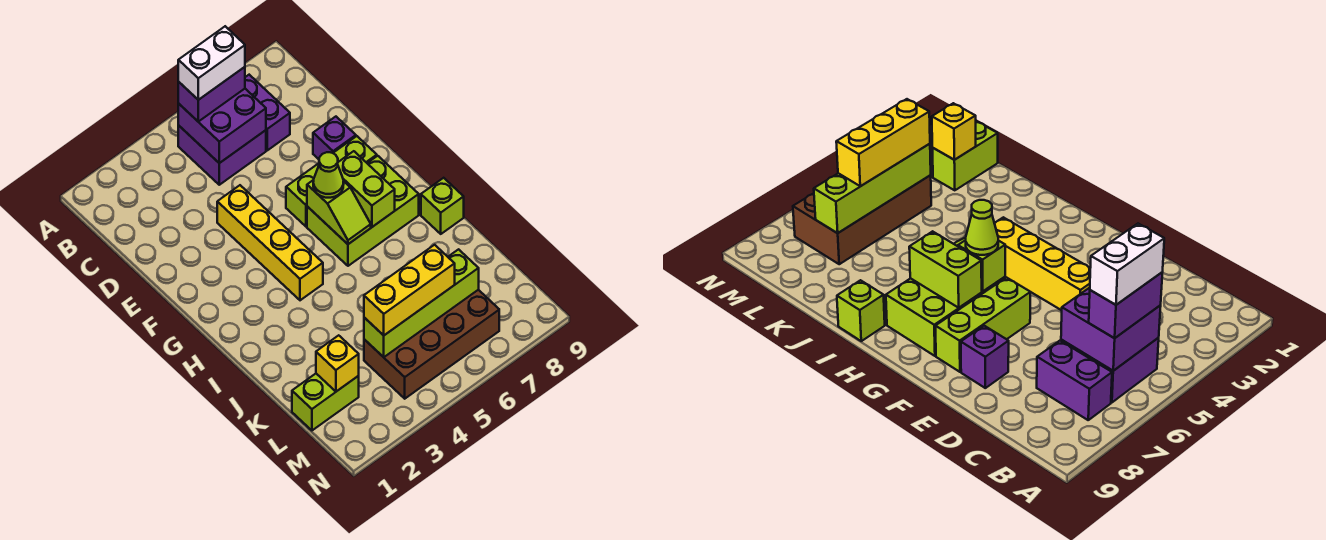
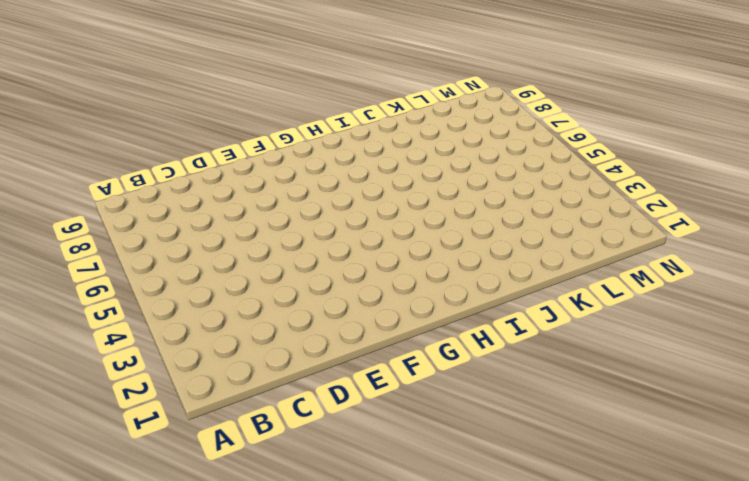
none -> purple 2x2 brick [178,125,266,185]
none -> purple 1x2 brick [245,75,290,150]
none -> yellow 1x4 brick [217,185,323,300]

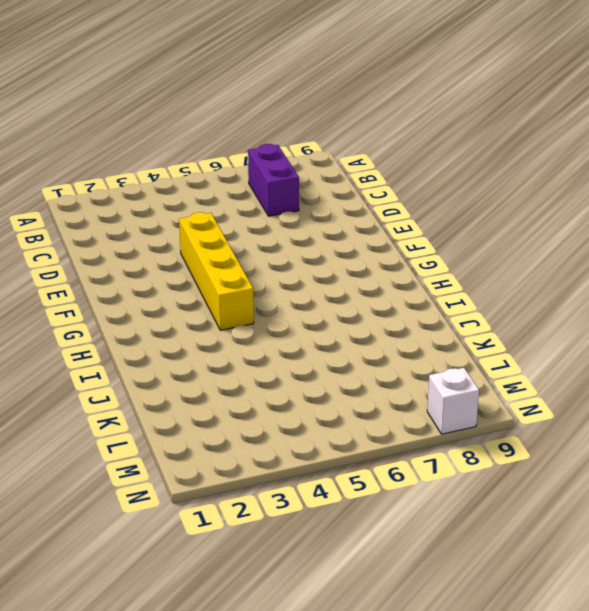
white 1x1 brick [427,368,479,434] -> none
none -> purple 2x2 brick [178,125,266,185]
none -> purple 1x1 brick [313,117,356,159]
none -> lime 1x3 brick [286,136,377,227]

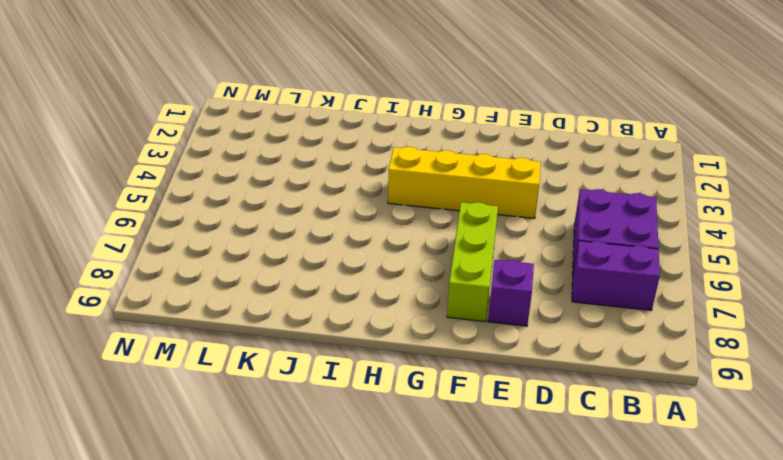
none -> lime 2x3 brick [307,156,419,266]
none -> lime 1x1 brick [421,178,464,234]
none -> lime 1x2 brick [292,374,359,430]

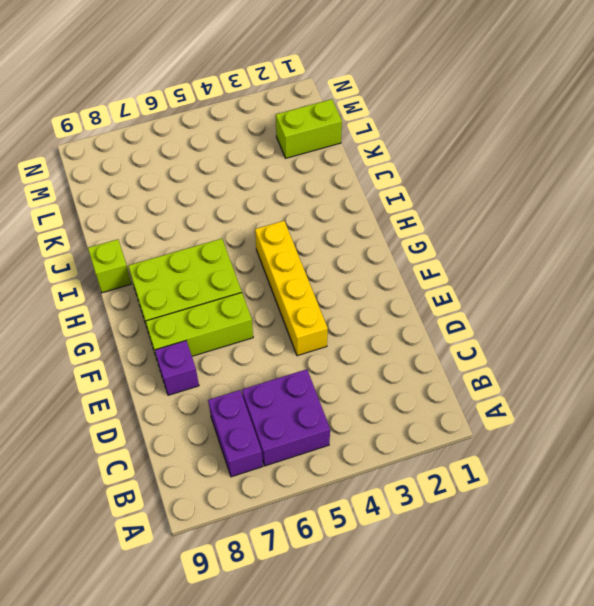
none -> brown 2x4 brick [364,290,499,399]
none -> purple 2x2 brick [178,89,266,163]
none -> lime 1x2 slope [307,180,371,244]

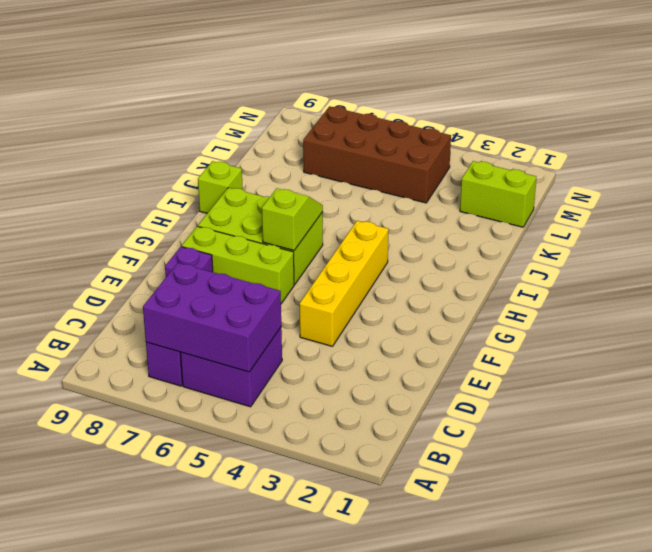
purple 2x3 brick [143,263,281,372] -> purple 2x2 brick [178,89,266,163]
none -> lime 1x2 brick [338,151,395,227]
none -> yellow 1x1 brick [316,335,359,392]
none -> lime 1x4 brick [364,249,479,357]

